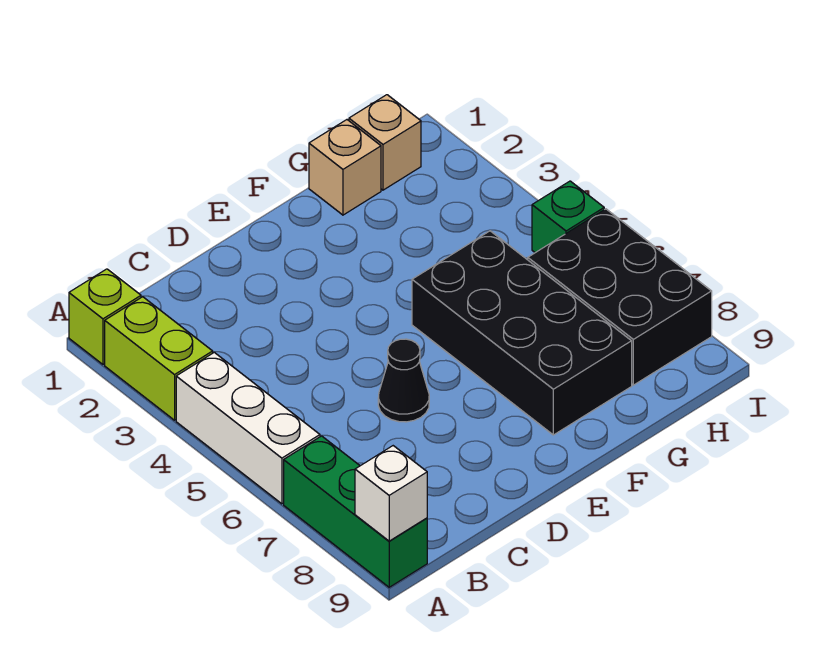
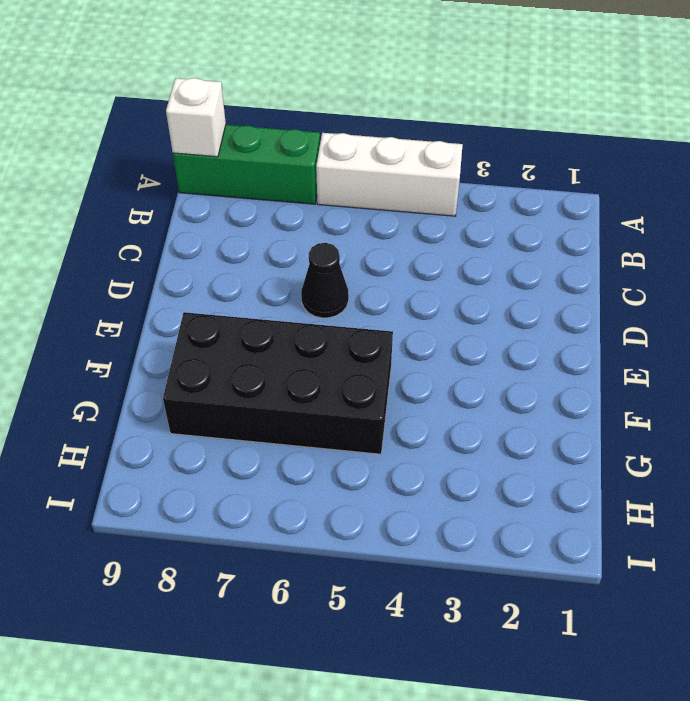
none -> lime 1x1 brick [69,269,141,364]
none -> lime 1x2 brick [105,297,213,420]

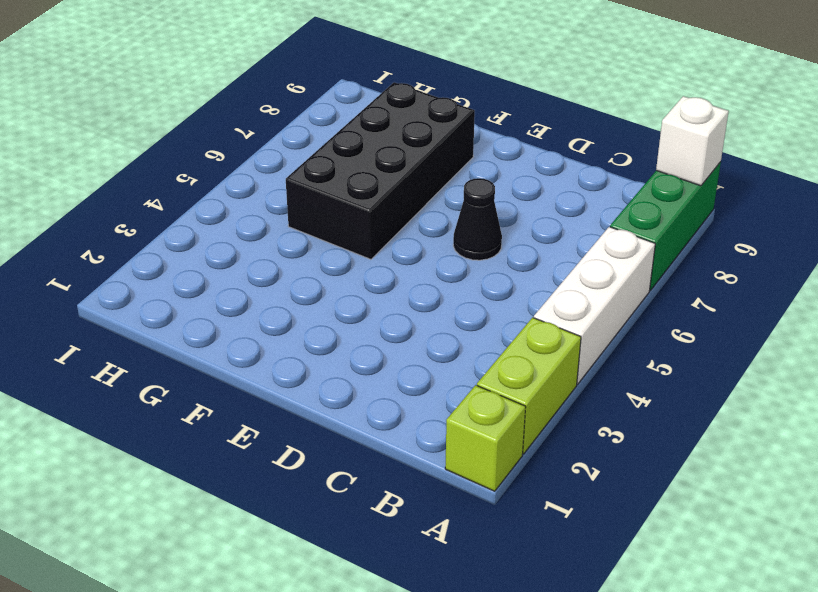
none -> tan 1x1 brick [309,120,381,215]
none -> tan 1x1 brick [349,95,421,190]

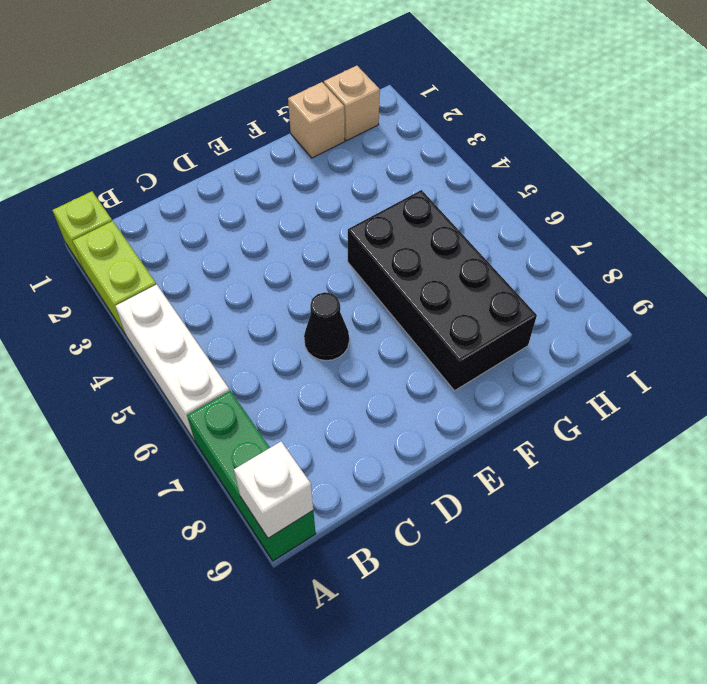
none -> black 2x3 brick [528,209,712,385]
none -> green 1x1 brick [532,181,604,253]

